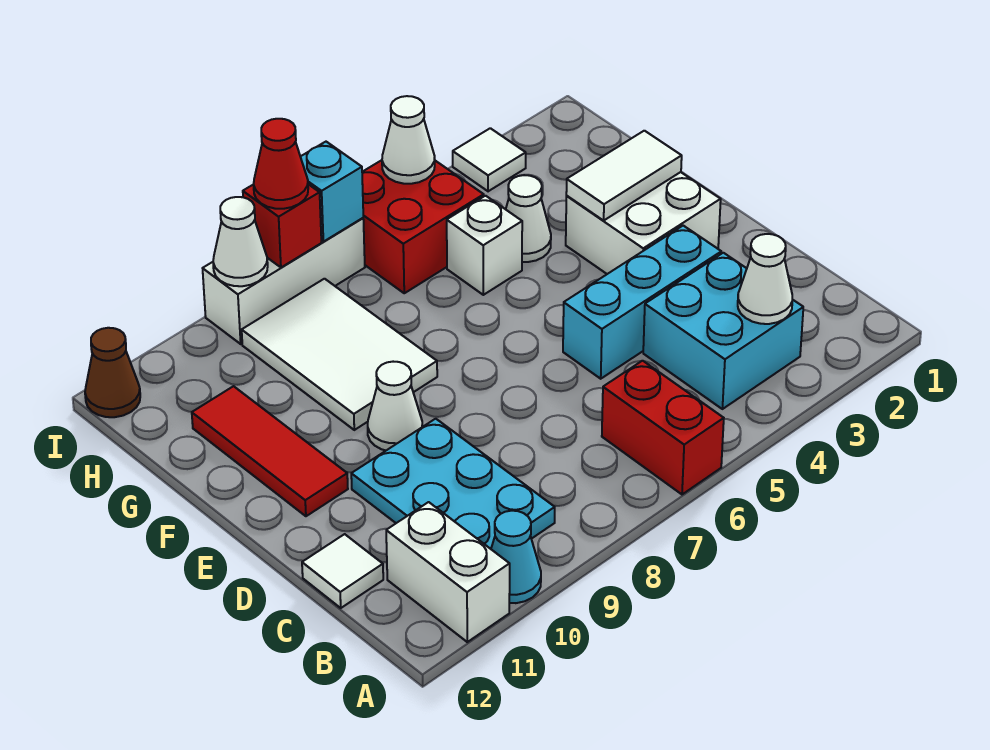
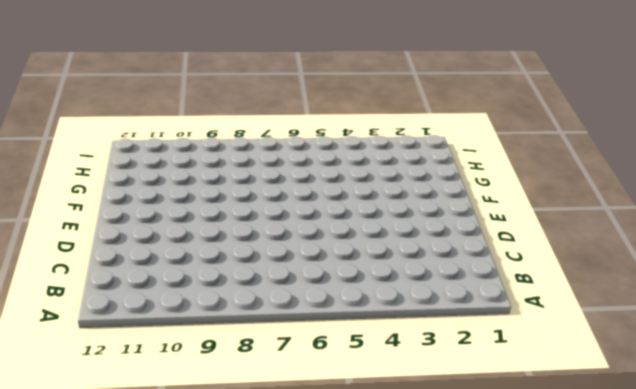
none -> red 1x2 brick [602,361,724,494]
none -> cyan 1x1 cone [491,511,541,603]
none -> white 1x2 brick [386,502,510,642]

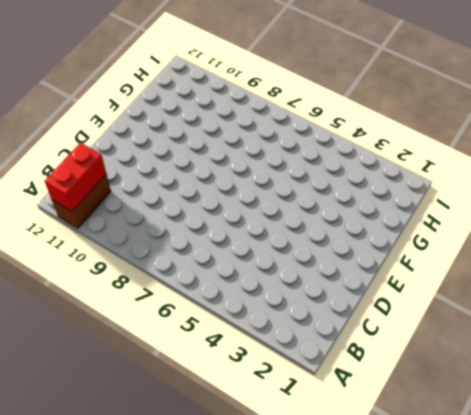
brown 1x2 brick [52,174,111,228] -> white 1x2 brick [386,502,510,642]
red 1x2 brick [44,142,106,211] -> red 1x2 brick moved to [602,361,724,494]
none -> cyan 1x1 cone [491,511,541,603]
none -> cyan 2x2 brick [643,253,803,409]
none -> cyan 2x3 plate [351,419,555,549]

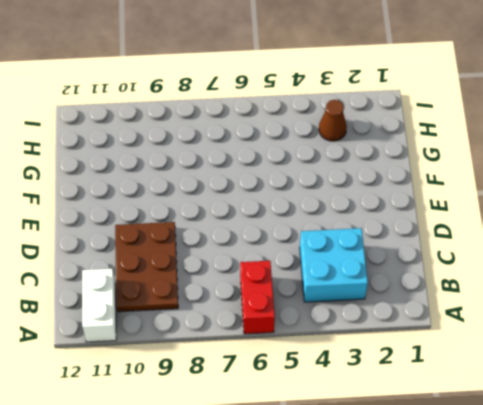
brown 2x3 plate [115,222,178,312] -> cyan 2x3 plate [351,419,555,549]
brown 1x1 cone [319,100,347,141] -> brown 1x1 cone moved to [85,328,140,417]
none -> cyan 1x1 cone [491,511,541,603]
none -> white 1x1 tile [302,534,383,608]
none -> cyan 1x3 brick [563,226,721,379]

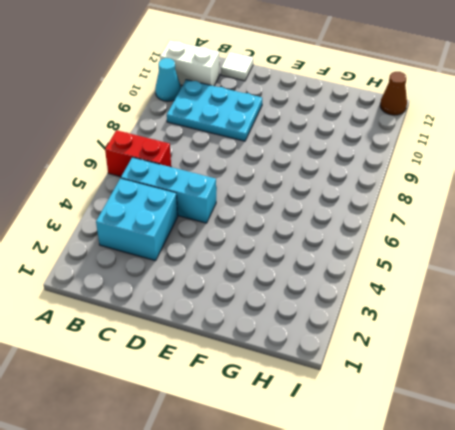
cyan 1x3 brick [121,157,216,223] -> cyan 1x3 brick turned to [563,226,721,379]
none -> white 2x2 brick [566,172,721,274]
none -> white 1x1 cone [368,362,422,450]
none -> red 1x3 tile [192,386,348,516]

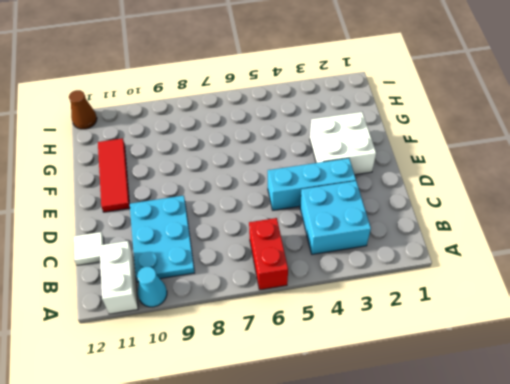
none -> white 1x1 cone [368,362,422,450]
none -> white 2x3 tile [242,279,437,430]
none -> white 1x1 cone [506,175,551,262]

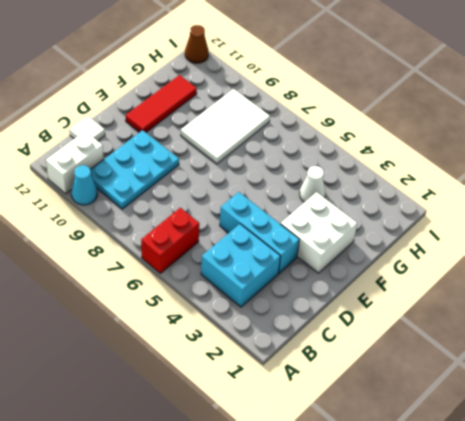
none -> white 1x1 cone [368,362,422,450]
none -> white 1x1 brick [447,196,522,295]
none -> red 2x2 brick [362,160,484,293]

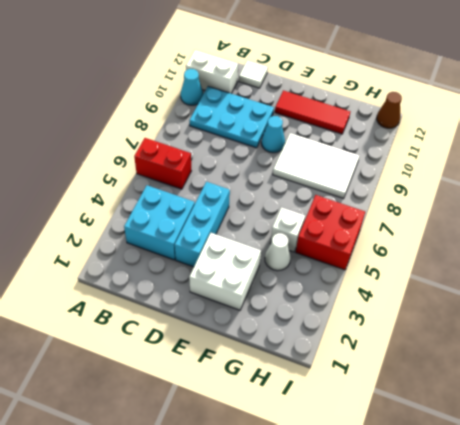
cyan 1x1 cone [261,116,285,153] -> white 1x1 cone [368,362,422,450]
none -> white 1x1 tile [453,128,526,191]
none -> white 1x3 brick [203,218,365,344]
none -> white 1x1 cone [738,234,792,324]

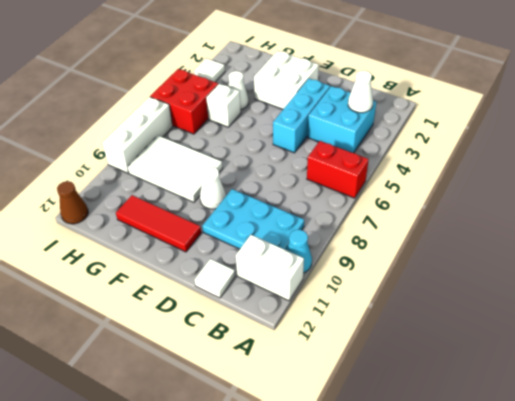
none -> white 1x2 tile [566,131,682,220]
none -> white 1x1 cone [382,96,435,184]
none -> cyan 1x1 brick [300,142,363,242]

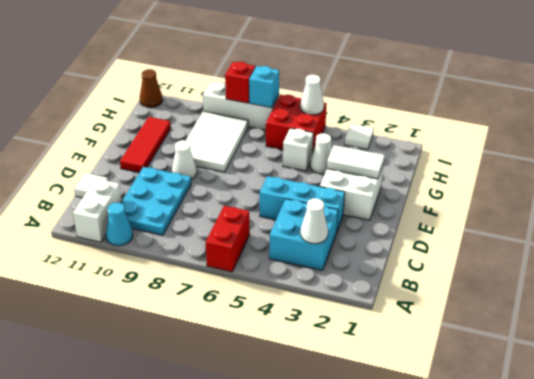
none -> white 1x1 cone [213,197,268,286]
none -> red 1x1 cone [254,119,308,209]

